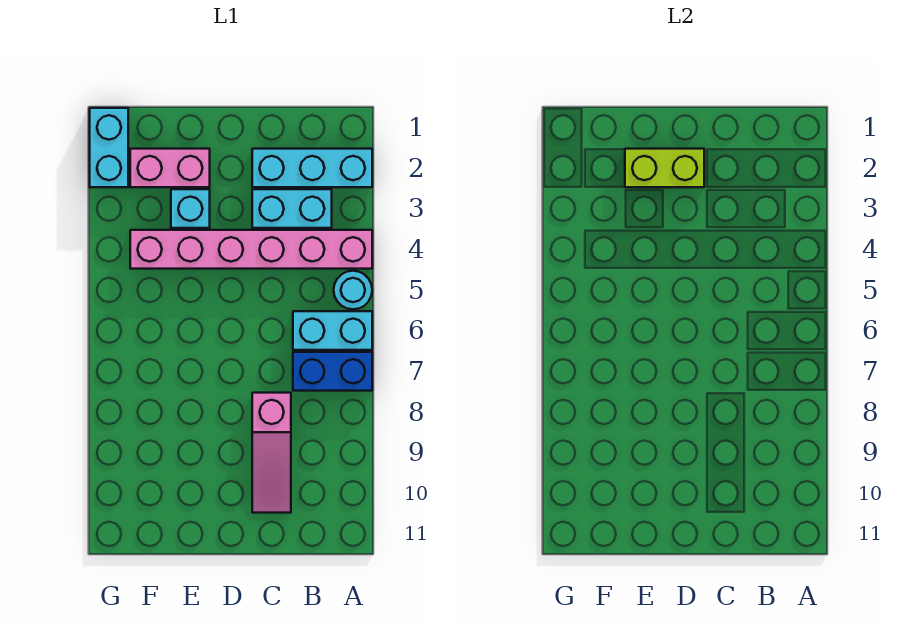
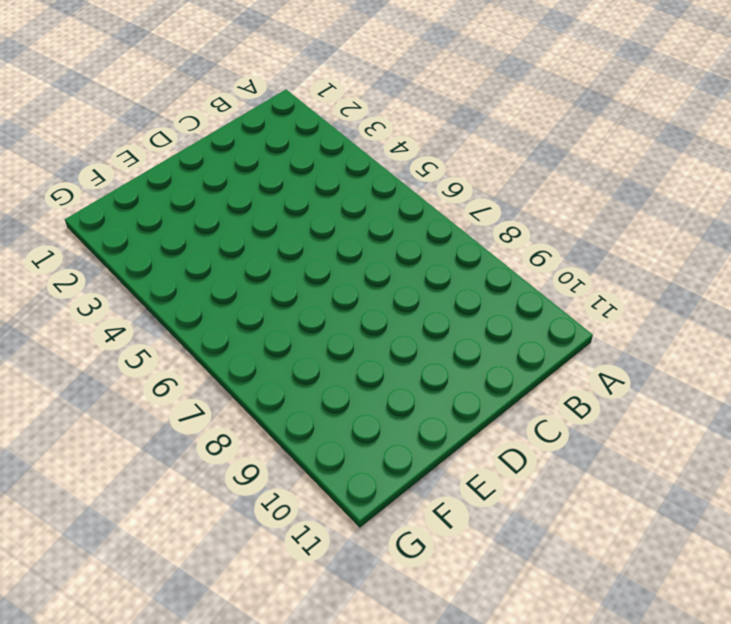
none -> cyan 1x3 brick [252,149,372,187]
none -> pink 1x6 brick [130,230,372,269]

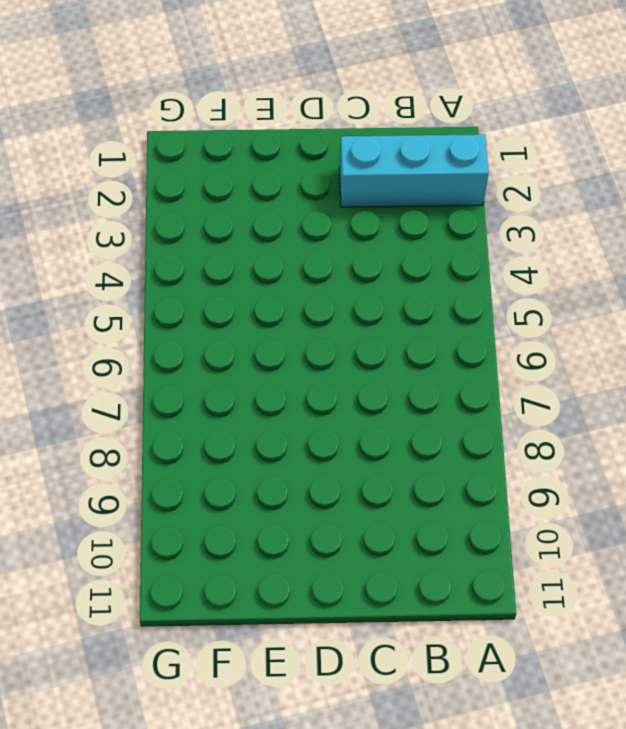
none -> pink 1x6 brick [130,230,372,269]
none -> cyan 1x1 round brick [334,271,372,309]

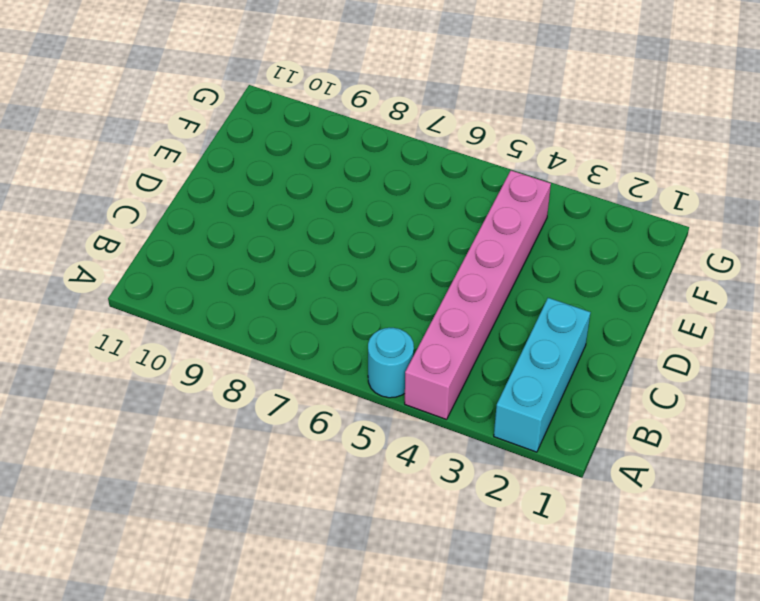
none -> cyan 1x2 brick [293,311,372,350]
none -> blue 1x2 brick [293,352,372,391]

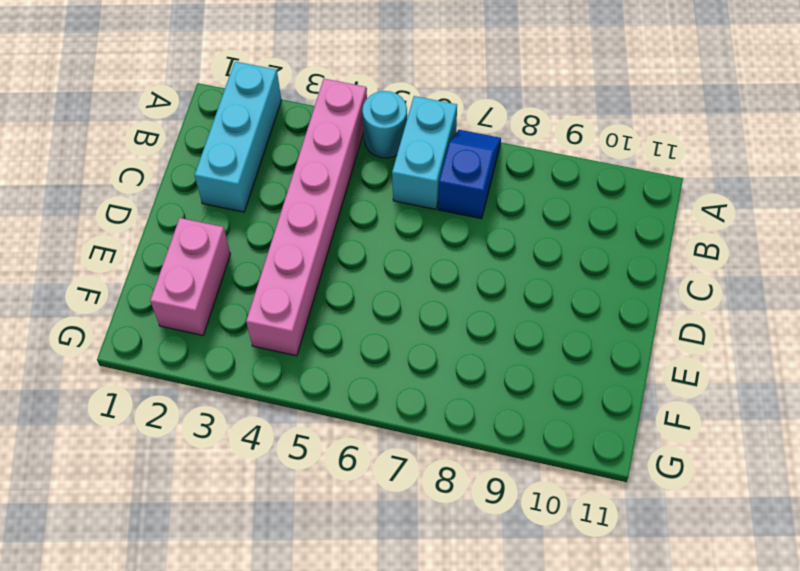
blue 1x2 slope [438,130,501,219] -> blue 1x2 brick [293,352,372,391]
none -> cyan 1x2 brick [252,189,332,228]
none -> pink 1x3 slope [252,393,291,513]

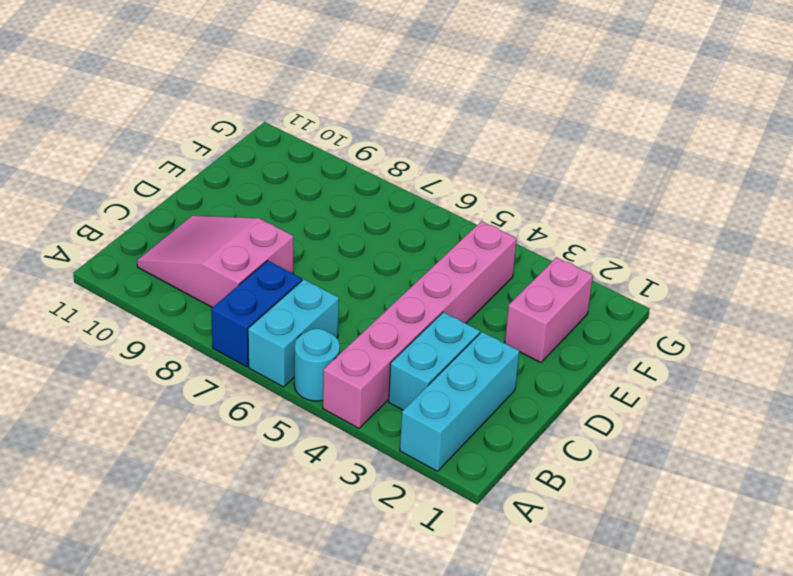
pink 2x3 slope [137,216,293,308] -> pink 1x3 slope [252,393,291,513]
none -> cyan 1x1 brick [171,189,210,228]
none -> cyan 1x2 brick [90,108,128,187]

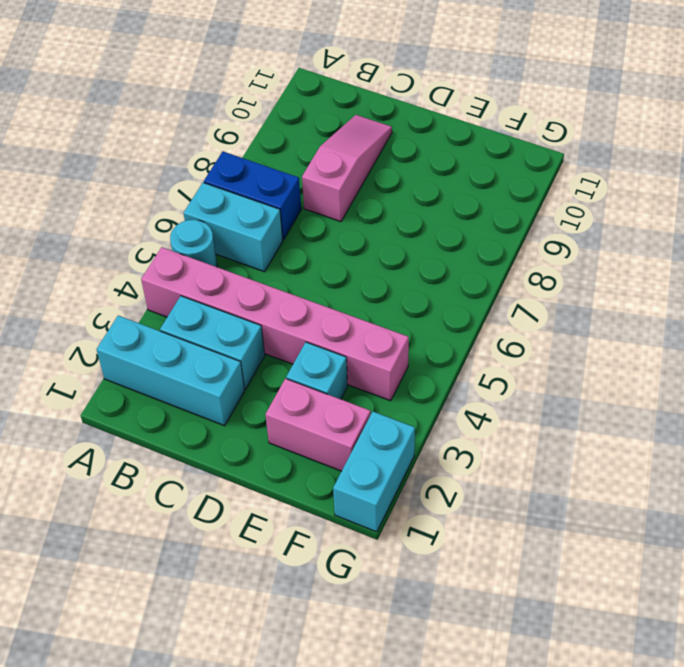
none -> lime 1x2 brick [625,149,704,187]

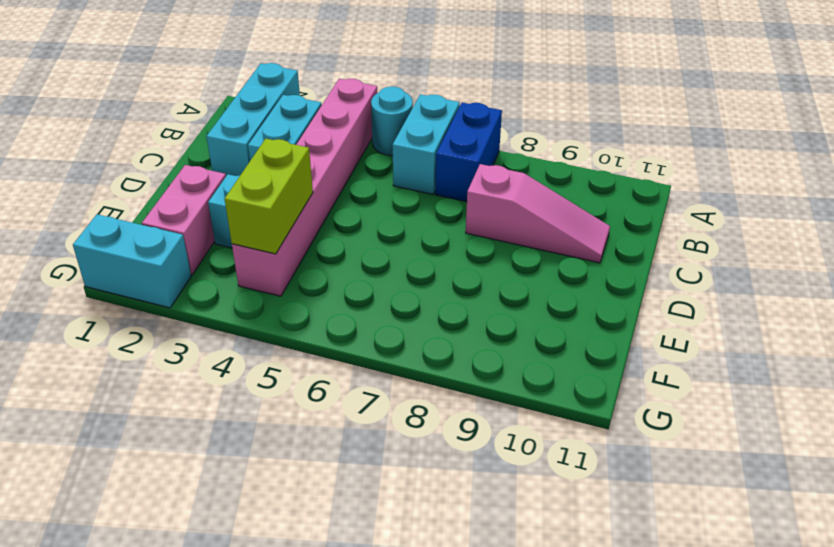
lime 1x2 brick [225,139,313,254] -> lime 1x2 brick moved to [625,149,704,187]

